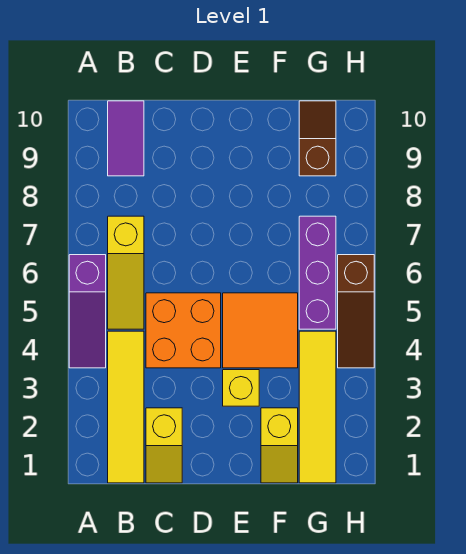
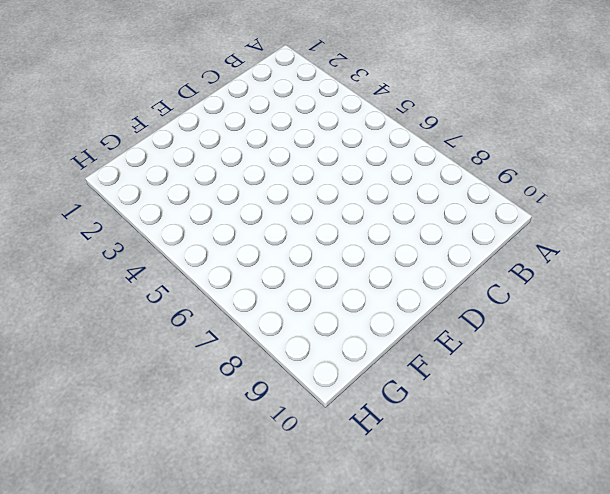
none -> purple 1x3 slope [69,255,106,368]
none -> yellow 1x4 tile [108,331,144,483]
none -> yellow 1x3 slope [108,216,144,329]

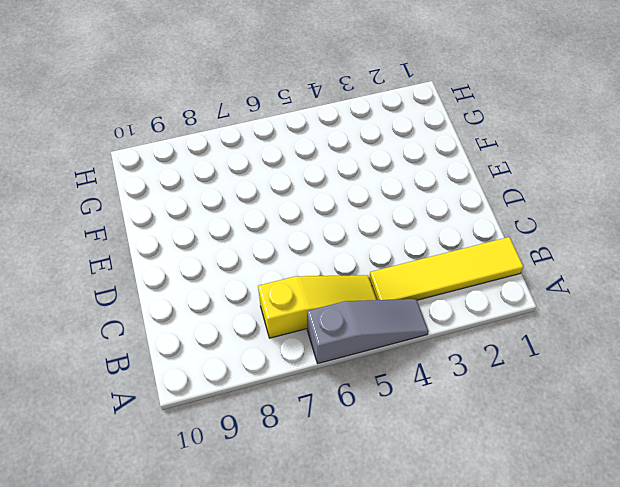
grey 1x3 slope [307,299,428,363] -> purple 1x3 slope [69,255,106,368]
none -> purple 1x2 tile [108,101,144,176]
none -> yellow 1x2 slope [146,408,182,483]
none -> orange 2x2 brick [146,293,221,368]

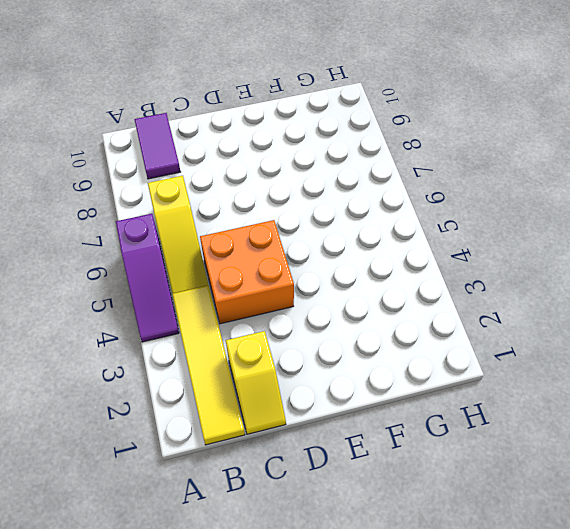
none -> yellow 1x1 brick [223,370,259,406]
none -> orange 2x2 tile [223,293,298,368]
none -> yellow 1x2 slope [261,408,298,483]

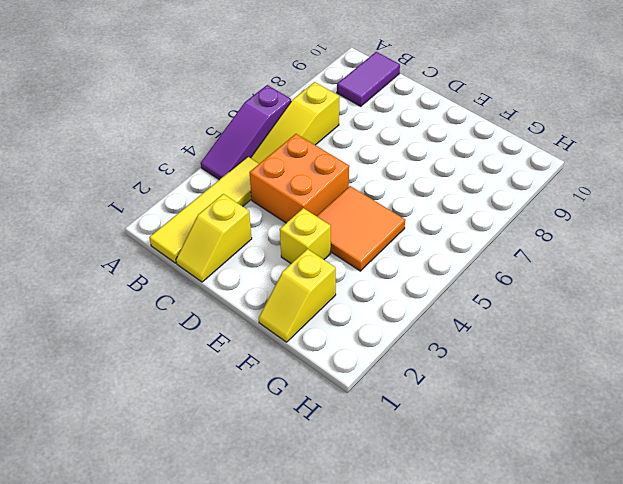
none -> yellow 1x4 tile [299,331,336,483]
none -> purple 1x3 brick [299,216,336,329]
none -> brown 1x2 slope [299,101,336,176]

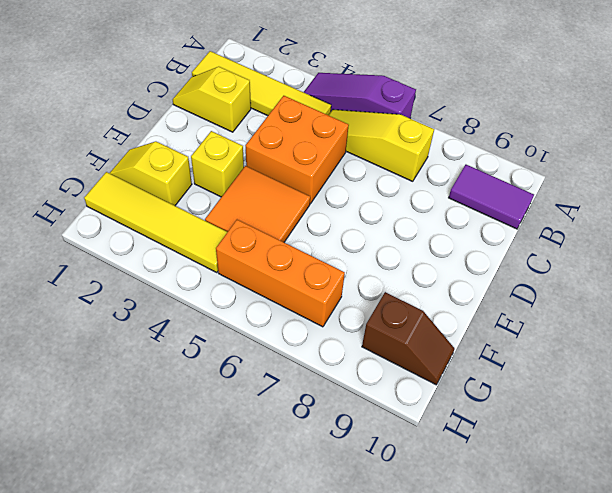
orange 1x3 brick [216,220,345,327] -> purple 1x3 brick [299,216,336,329]
none -> brown 1x3 slope [338,255,374,368]

